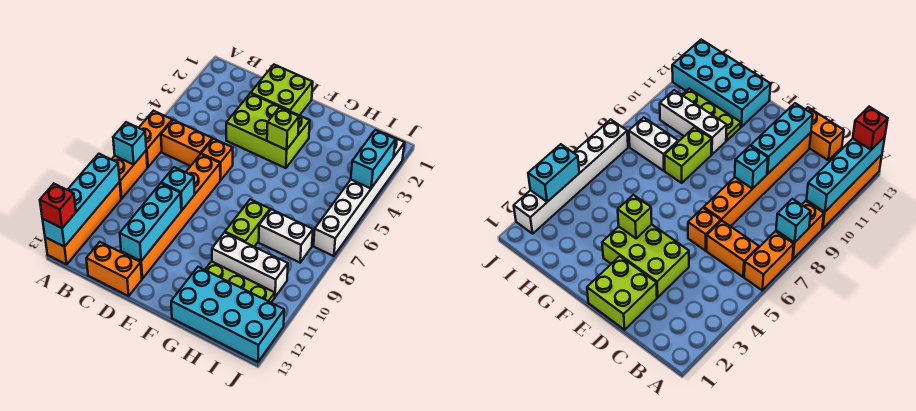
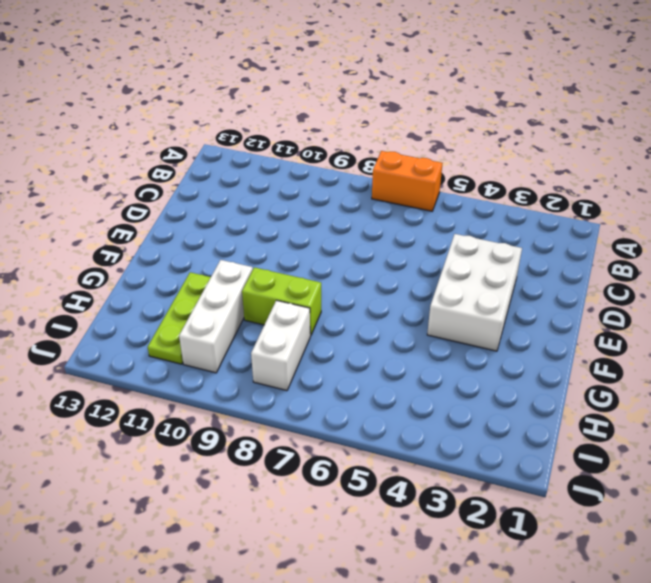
white 2x3 brick [427,234,522,351] -> lime 2x3 brick [226,93,310,168]
none -> orange 1x2 brick [112,151,147,199]
none -> orange 1x4 brick [45,182,121,264]
none -> orange 1x2 brick [161,120,212,166]

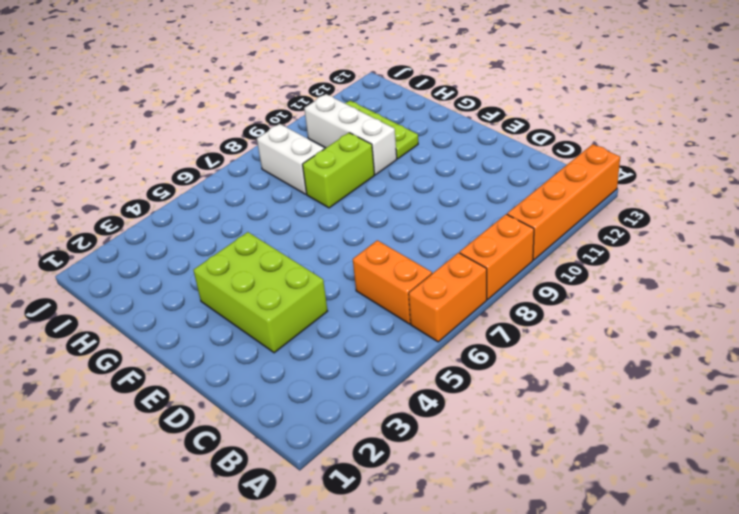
none -> orange 1x2 brick [86,242,142,296]
none -> lime 2x2 brick [251,65,313,115]
none -> orange 1x1 brick [201,139,233,180]

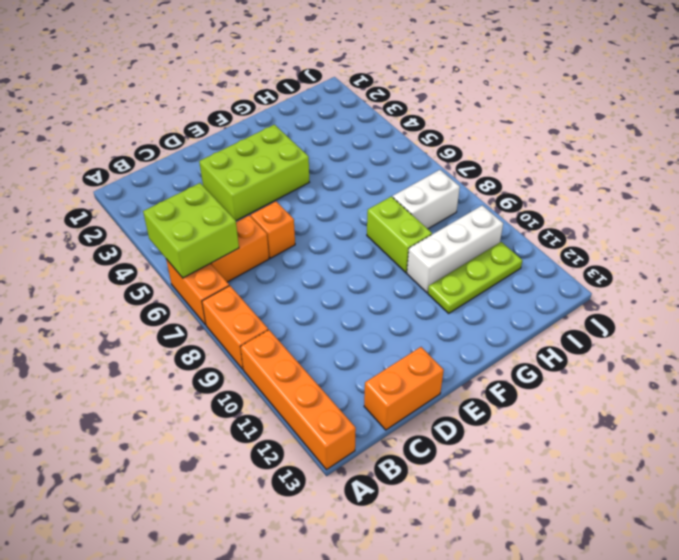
lime 2x2 brick [143,183,239,278] -> lime 2x2 brick moved to [251,65,313,115]
none -> orange 1x6 brick [121,154,220,279]
none -> cyan 2x4 brick [171,267,284,362]
none -> white 1x6 brick [314,133,405,256]

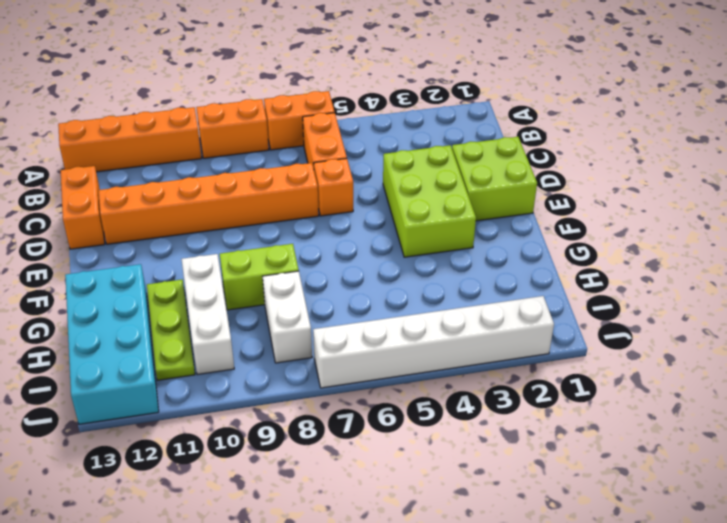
none -> cyan 1x1 brick [113,122,146,165]
none -> cyan 1x4 brick [43,154,120,247]
none -> cyan 1x1 brick [161,167,194,210]

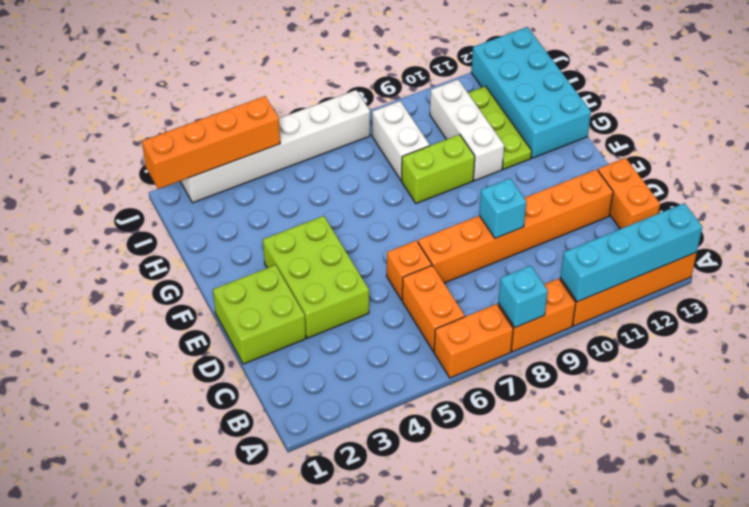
orange 1x4 brick [142,96,280,189] -> cyan 1x2 brick [351,130,396,188]
none -> cyan 1x3 brick [120,183,181,261]
none -> lime 1x1 brick [267,108,299,150]
none -> red 1x1 brick [40,184,76,228]

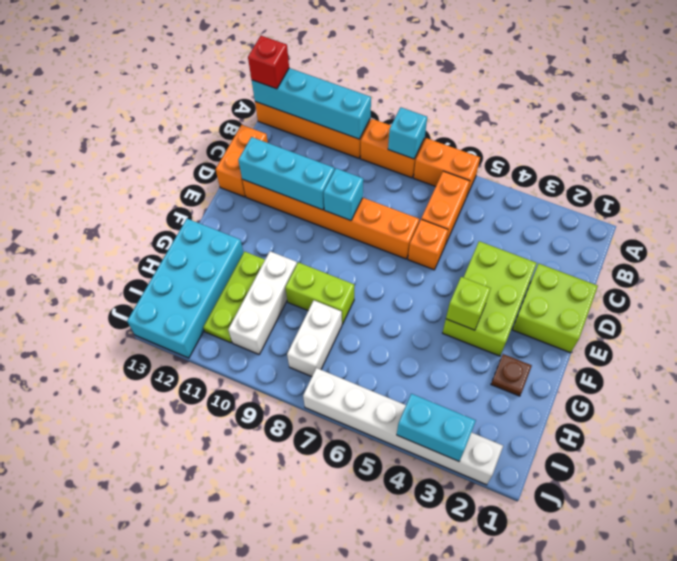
brown 1x1 plate [491,354,532,396] -> none

